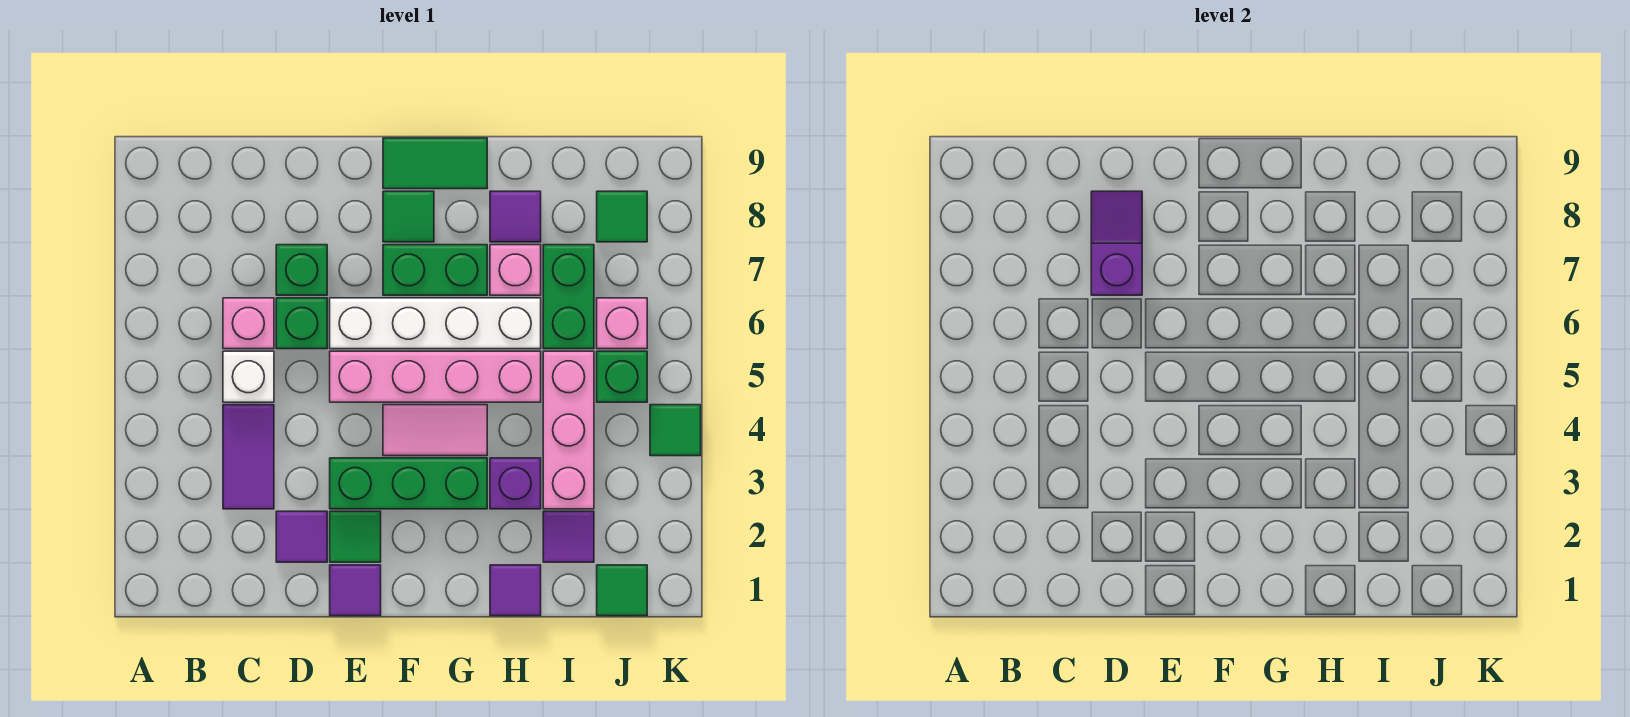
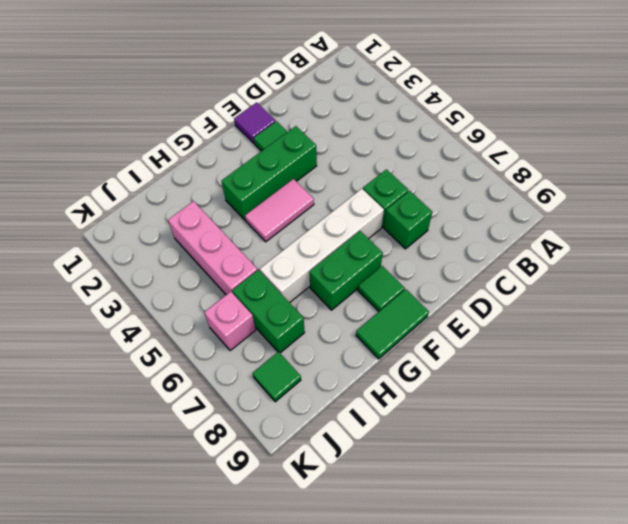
none -> purple 1x2 tile [223,405,274,509]
none -> white 1x1 brick [223,351,274,402]
none -> pink 1x1 brick [223,298,274,349]

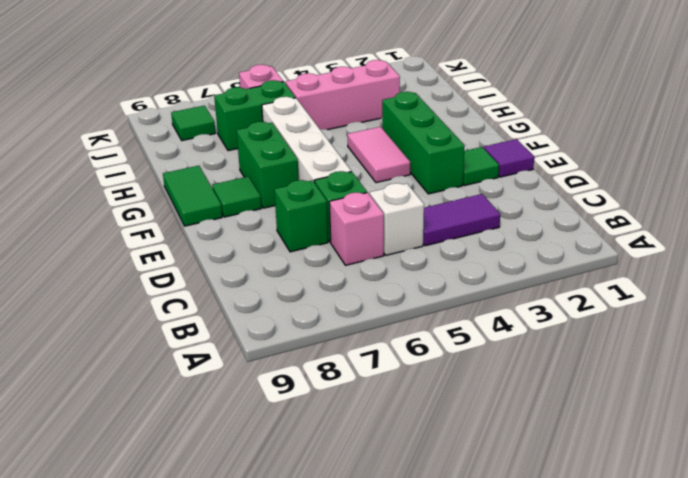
none -> purple 1x1 tile [276,511,327,562]
none -> pink 1x4 brick [330,351,541,402]
none -> purple 1x1 tile [490,565,541,616]

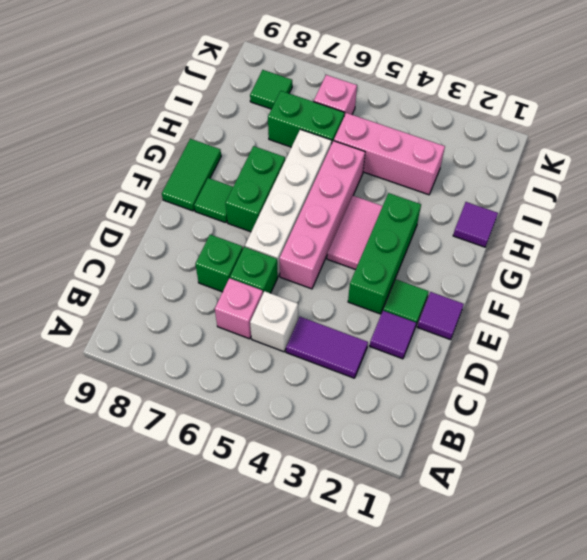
none -> purple 1x1 brick [490,458,541,509]
none -> pink 1x1 brick [490,245,541,295]
none -> purple 1x1 tile [490,191,541,242]

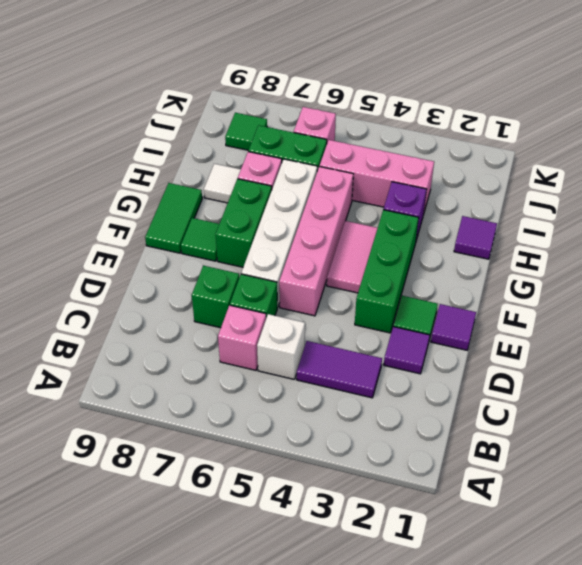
white 1x1 tile [204,164,241,203] -> purple 1x1 tile [490,191,541,242]
none -> purple 1x1 tile [543,511,594,562]
none -> green 1x1 tile [597,565,647,616]
none -> green 1x1 brick [597,351,647,402]

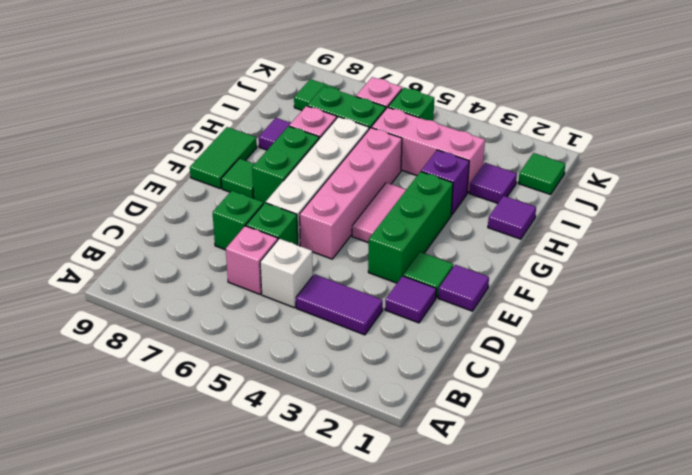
none -> green 1x1 tile [650,405,701,456]
none -> purple 1x2 slope [1091,191,1142,295]

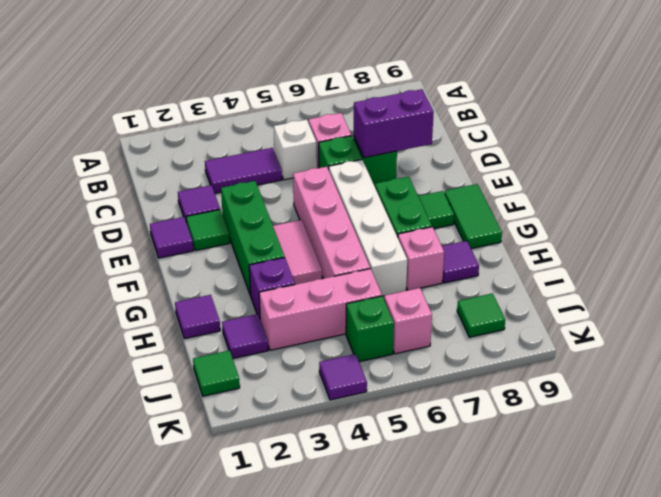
purple 1x2 brick [354,89,434,158] -> purple 1x2 slope [1091,191,1142,295]
purple 1x1 tile [319,354,367,400] -> green 1x1 tile [650,405,701,456]
none -> green 1x2 brick [543,245,594,349]

